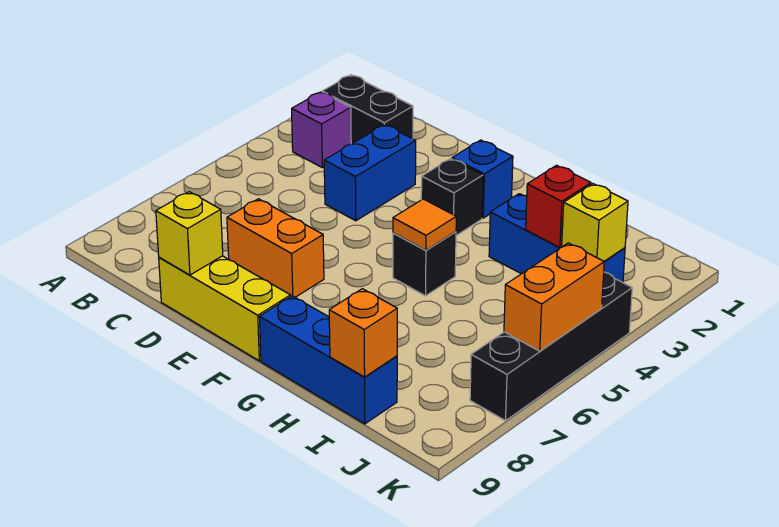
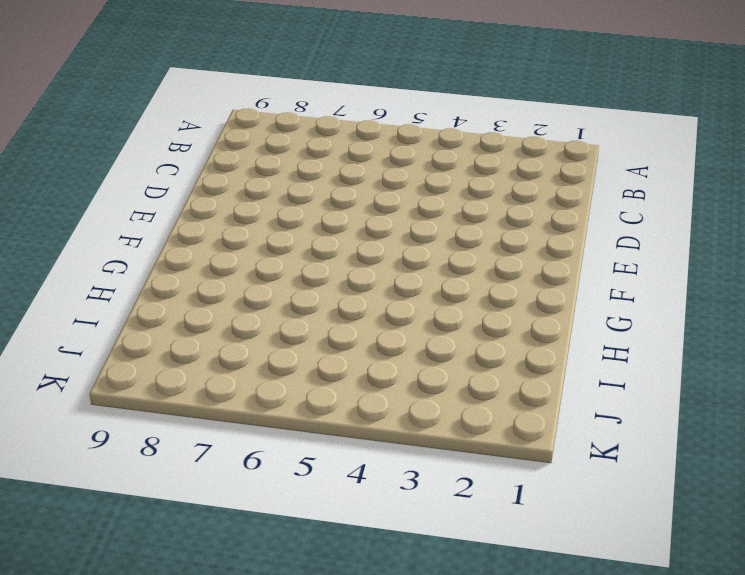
none -> black 1x2 brick [322,75,413,144]
none -> purple 1x1 brick [292,92,351,168]
none -> blue 1x2 brick [324,125,416,221]

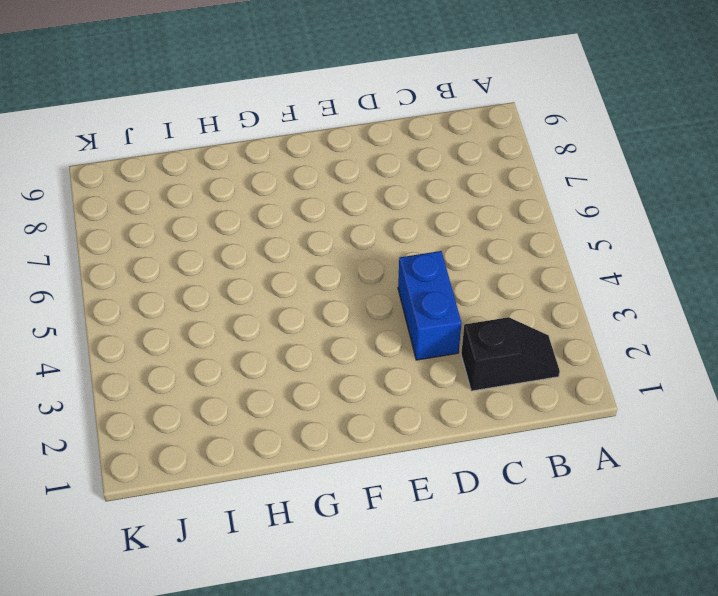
black 1x2 slope [461,317,560,391] -> black 1x2 brick [322,75,413,144]
none -> purple 1x1 brick [292,92,351,168]
none -> orange 1x2 brick [227,199,324,297]
none -> yellow 1x3 brick [159,256,291,361]

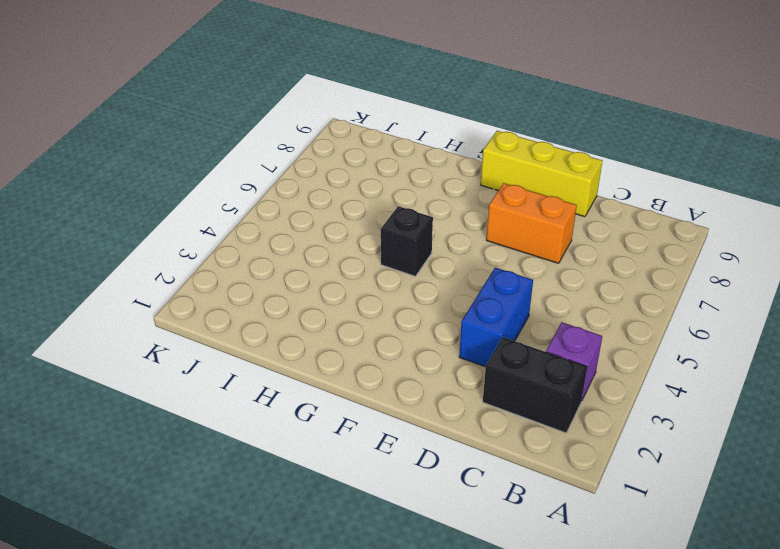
none -> blue 1x1 brick [452,140,513,218]
none -> black 1x1 brick [421,158,483,235]
none -> blue 1x3 brick [259,296,397,424]

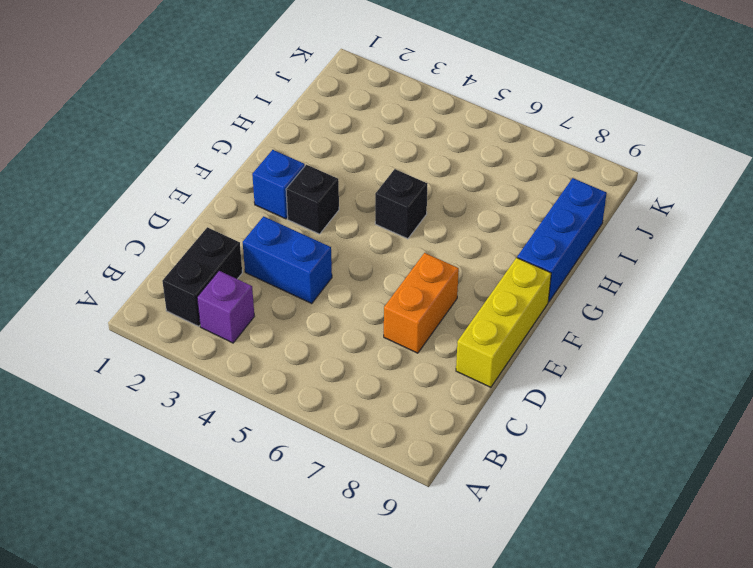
none -> blue 1x3 brick [489,194,625,283]
none -> black 1x4 brick [470,272,632,421]
none -> yellow 1x1 brick [156,192,223,275]

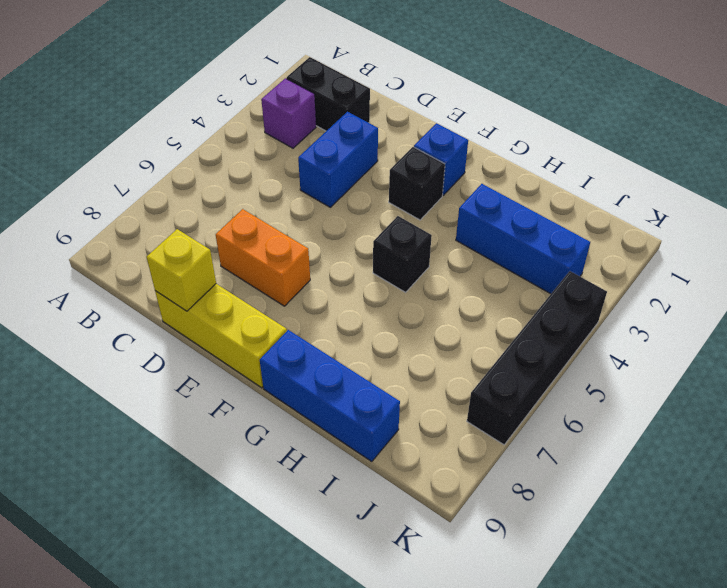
none -> orange 1x1 tile [393,199,456,250]
none -> red 1x1 brick [526,165,591,247]
none -> orange 1x1 brick [329,289,397,377]

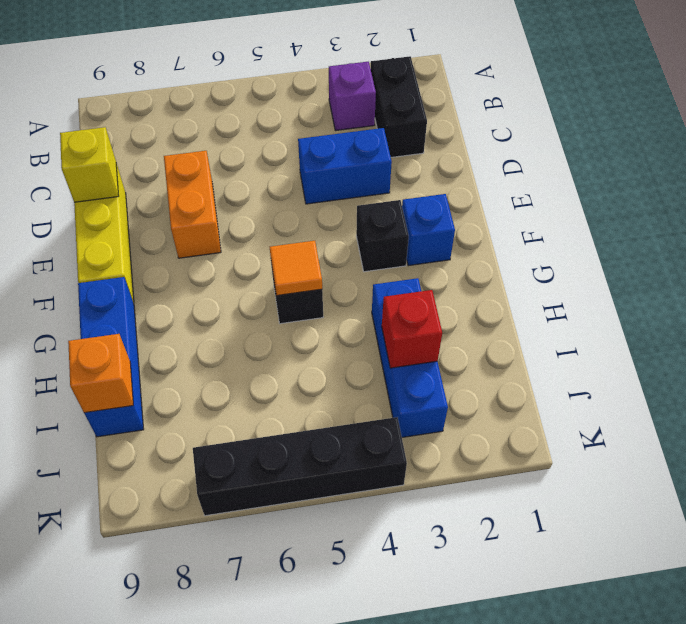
none -> yellow 1x1 brick [562,184,628,261]
none -> orange 1x2 brick [504,243,604,351]

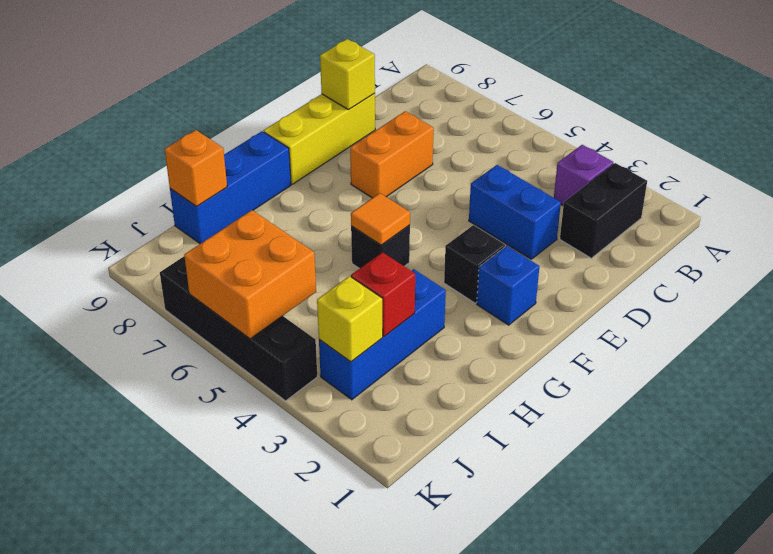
orange 2x2 brick [184,210,316,339] -> orange 1x2 brick [504,243,604,351]

